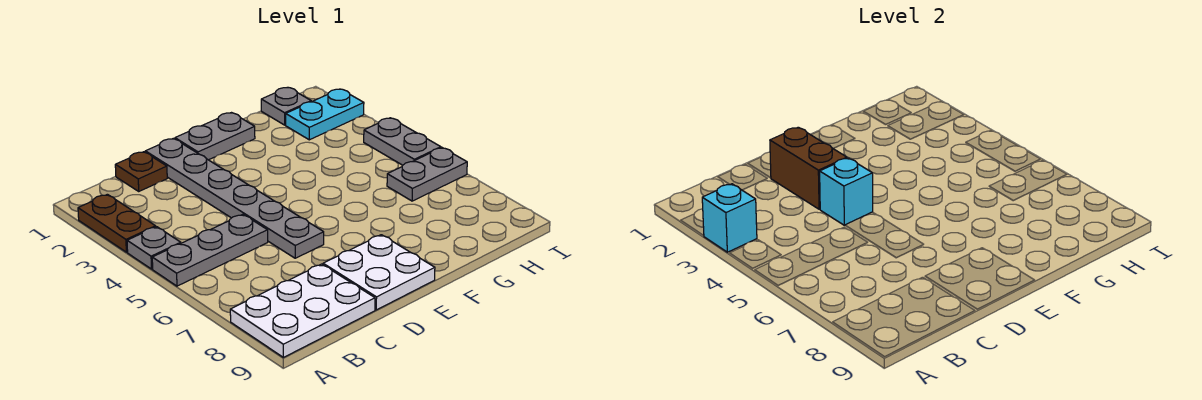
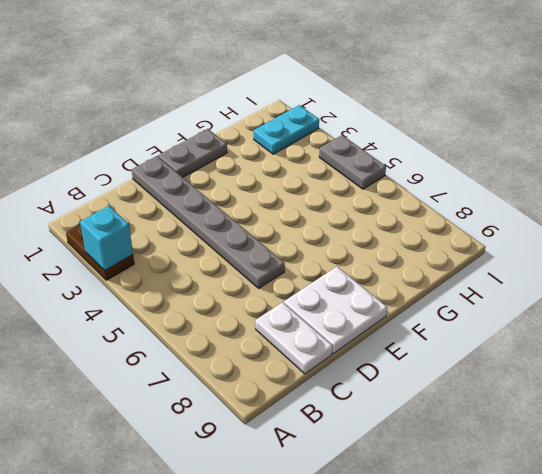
white 1x2 plate [255,302,333,374] -> white 2x3 plate [230,264,375,357]
none -> grey 1x1 plate [127,227,181,269]
none -> grey 1x3 plate [152,214,268,286]
none -> brown 1x1 plate [115,152,167,191]

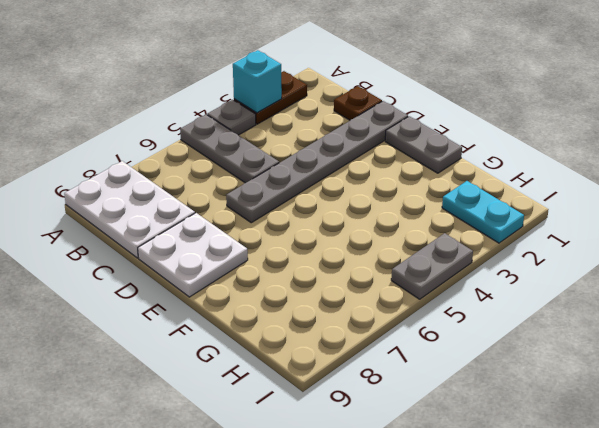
none -> grey 1x1 plate [261,87,311,125]
none -> grey 1x2 plate [387,148,467,201]
none -> brown 1x2 brick [770,127,847,209]

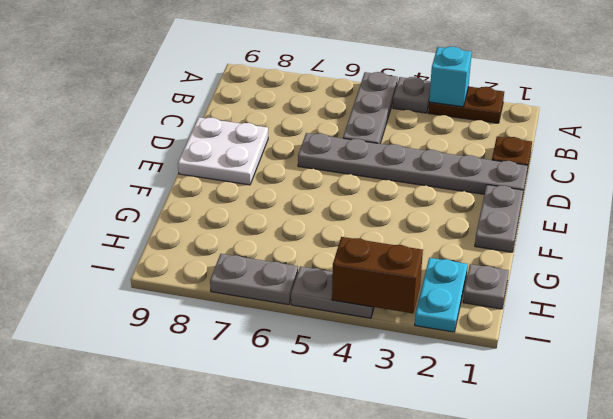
brown 1x2 brick [332,237,423,313] -> brown 1x2 brick moved to [770,127,847,209]
grey 1x2 plate [210,254,298,305] -> grey 1x2 plate turned to [387,148,467,201]
none -> white 2x3 plate [230,264,375,357]
none -> cyan 1x1 brick [820,158,873,225]

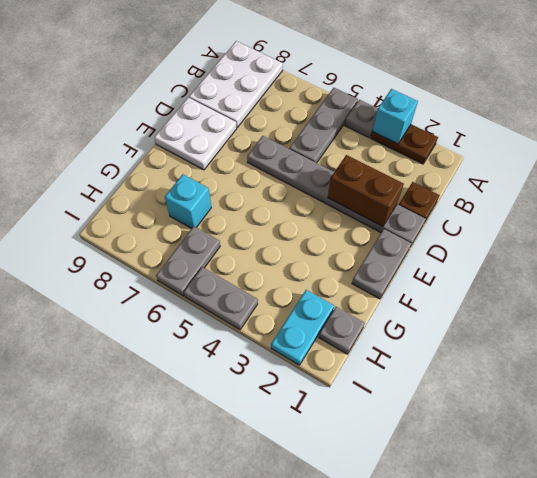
cyan 1x1 brick [165,174,211,228] -> cyan 1x1 brick moved to [820,158,873,225]

